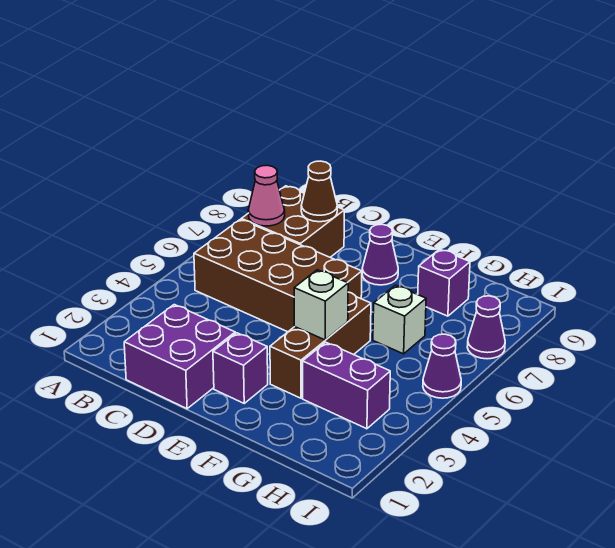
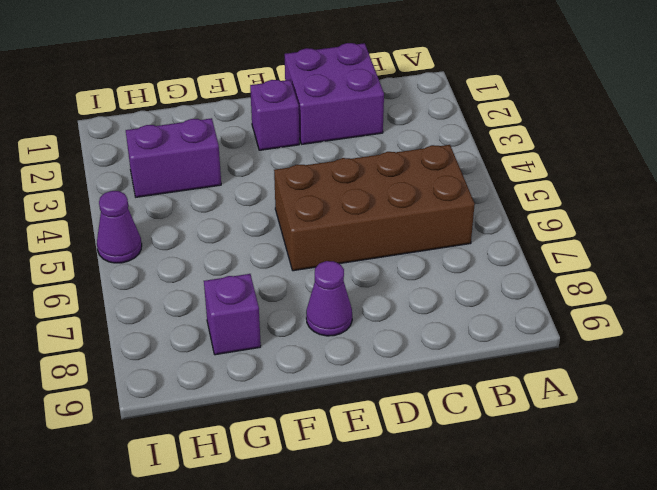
none -> brown 2x2 brick [241,186,344,257]
none -> brown 1x3 brick [270,292,371,398]
none -> white 1x1 brick [373,285,426,354]

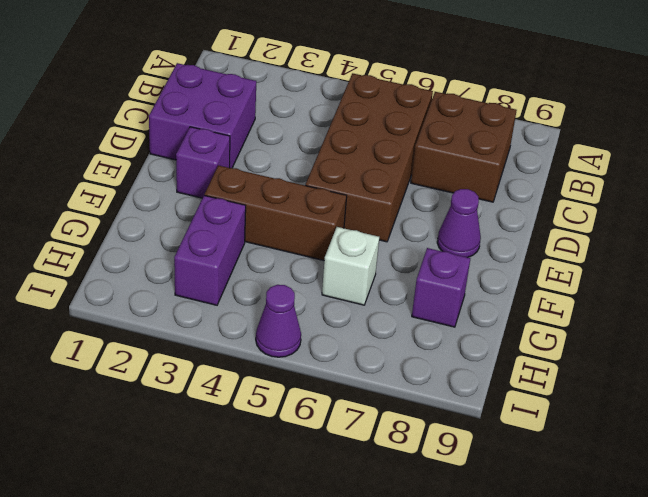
none -> purple 1x1 cone [467,296,505,359]
none -> pink 1x1 cone [248,165,285,226]
none -> brown 1x1 cone [301,161,337,222]

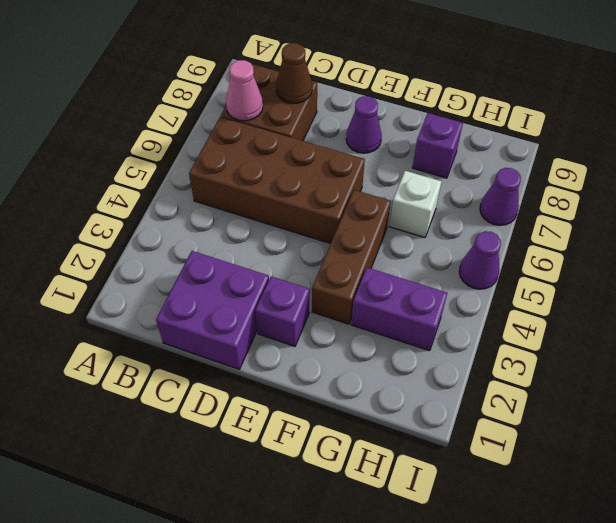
none -> white 1x1 brick [294,270,348,340]

